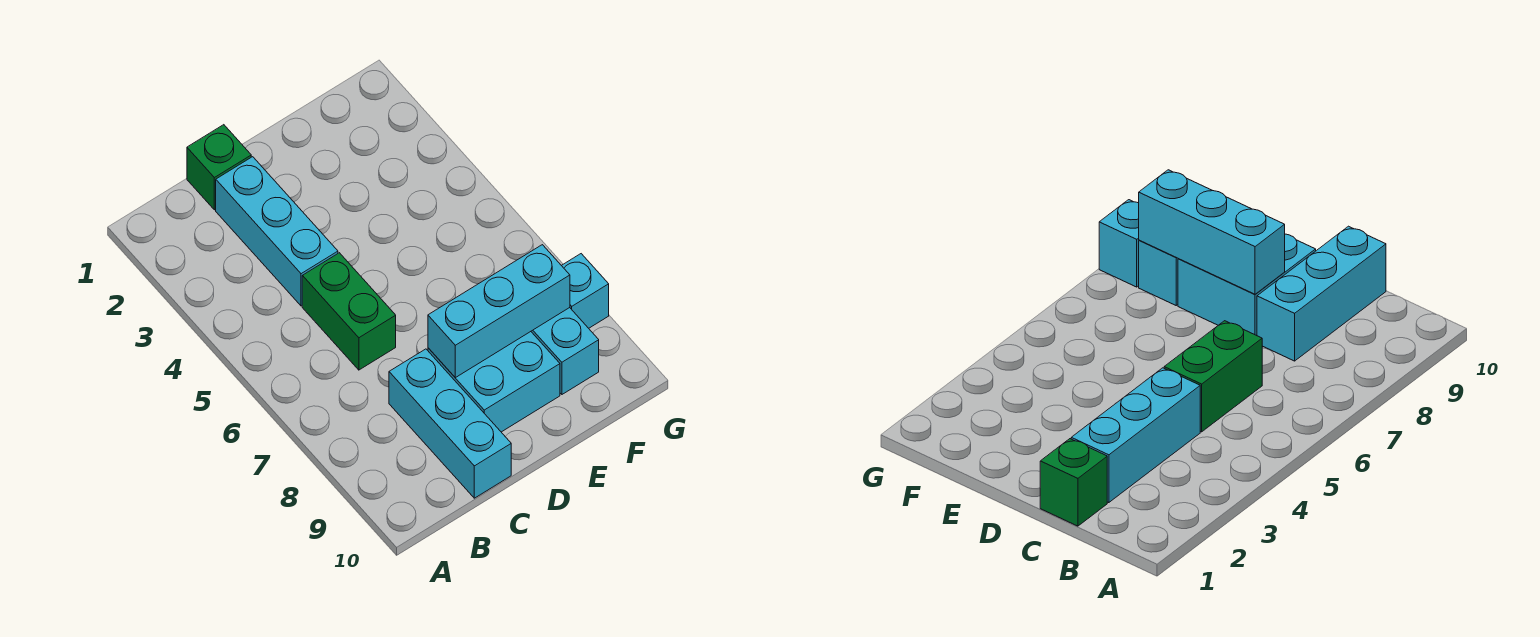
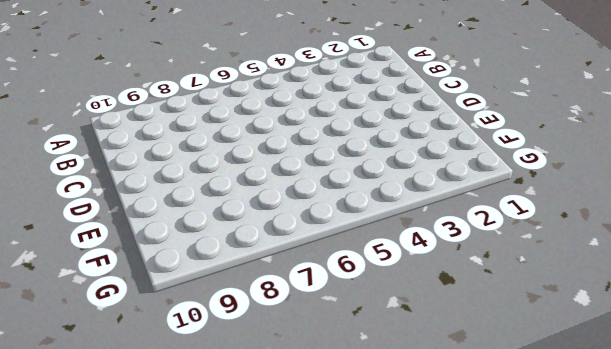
none -> green 1x1 brick [187,125,251,210]
none -> cyan 1x3 brick [216,157,338,306]

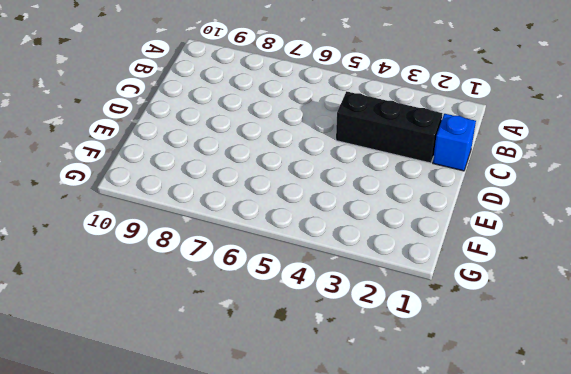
blue 1x1 brick [433,114,476,171] -> green 1x1 brick [187,125,251,210]
black 1x3 brick [336,91,442,163] -> cyan 1x3 brick [216,157,338,306]
none -> green 1x2 brick [302,253,396,370]
none -> cyan 1x3 brick [389,349,511,498]

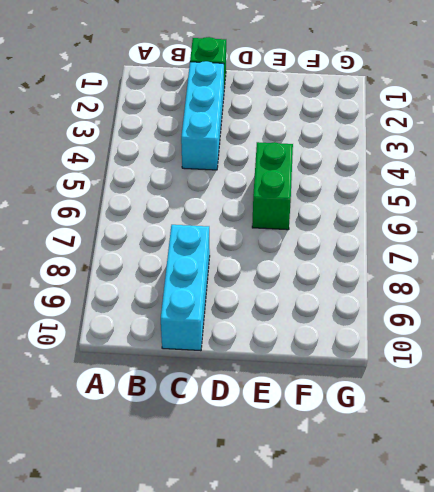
green 1x2 brick [252,142,293,230] -> green 1x2 brick moved to [302,253,396,370]
none -> cyan 2x2 brick [428,332,560,432]
none -> cyan 1x2 brick [531,308,599,394]

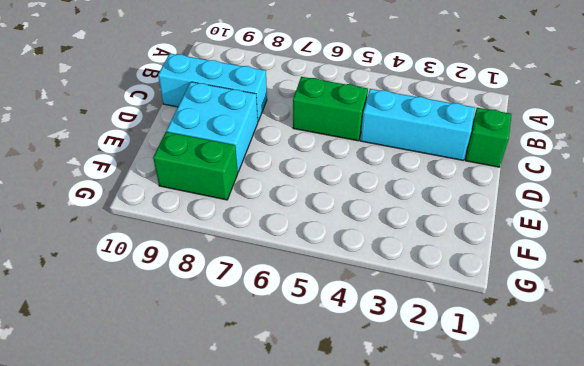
green 1x2 brick [153,132,238,200] -> cyan 1x2 brick [531,308,599,394]
none -> cyan 1x1 brick [561,254,609,328]
none -> cyan 1x3 brick [428,245,570,378]

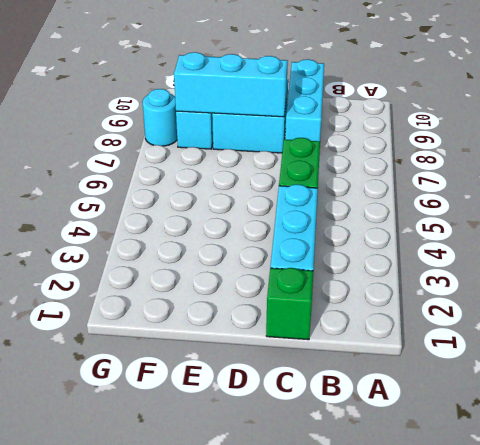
cyan 1x1 round brick [143,89,177,146] -> cyan 1x1 brick [561,254,609,328]

